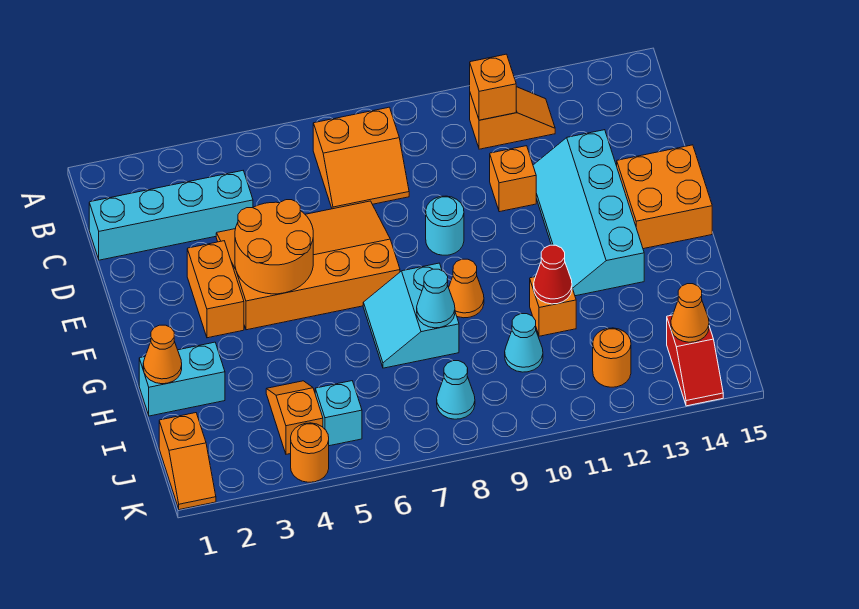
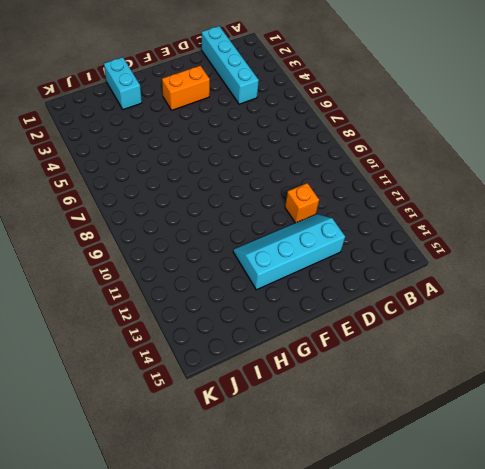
none -> orange 2x2 slope [313,107,409,209]
none -> orange 1x2 slope [470,87,555,149]
none -> orange 3x4 slope [216,201,400,330]

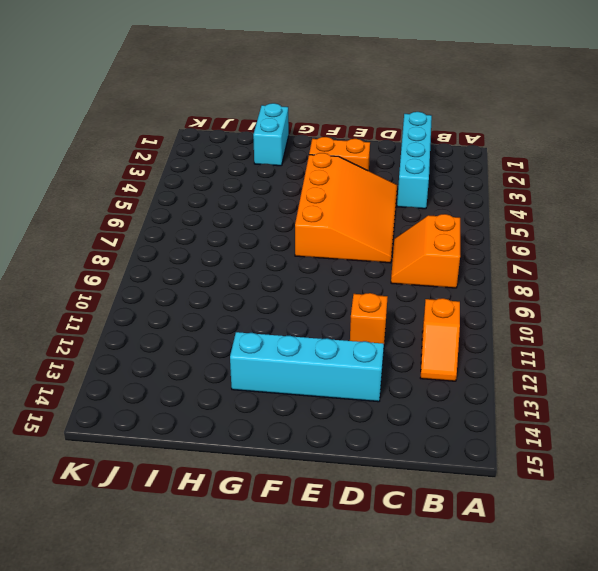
none -> cyan 1x1 round brick [426,196,464,255]
none -> orange 2x2 brick [617,145,712,249]
none -> cyan 2x2 slope [363,263,459,368]

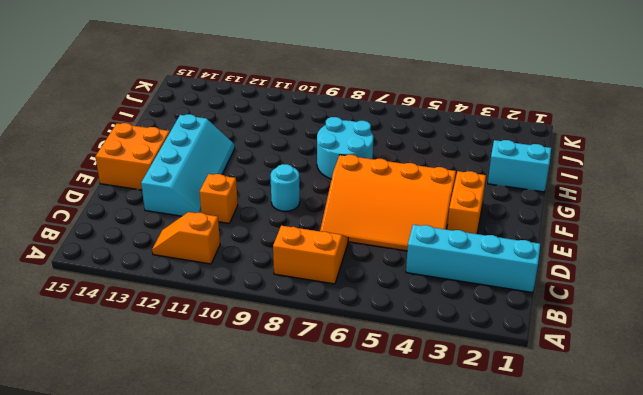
cyan 2x2 round brick [317,117,373,179] -> cyan 2x2 slope [363,263,459,368]
none -> orange 1x1 cone [449,259,484,318]
none -> orange 1x1 brick [530,277,576,336]
none -> orange 1x2 slope [266,381,323,454]

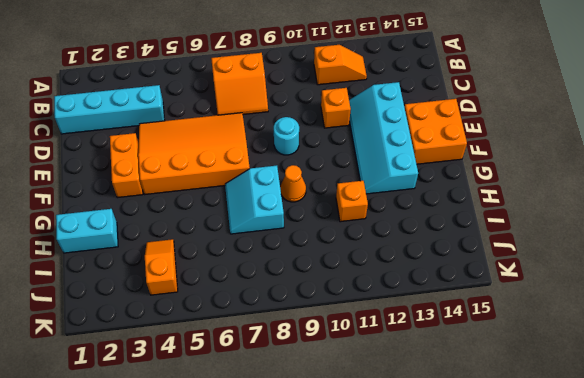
none -> cyan 1x1 cone [505,314,543,372]
none -> orange 1x2 slope [159,413,216,510]
none -> cyan 1x1 brick [315,381,362,446]

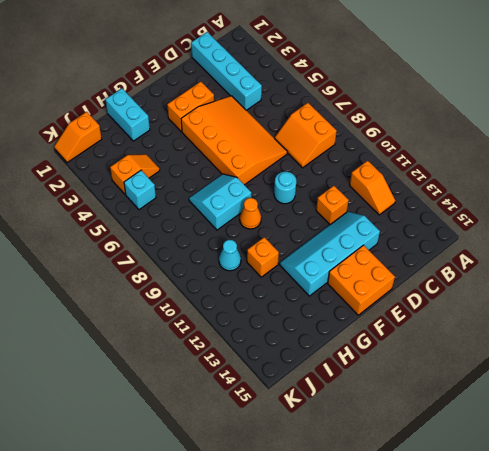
none -> cyan 1x1 cone [437,361,475,419]
none -> orange 1x1 round brick [593,328,631,387]
none -> red 1x2 slope [667,315,723,406]

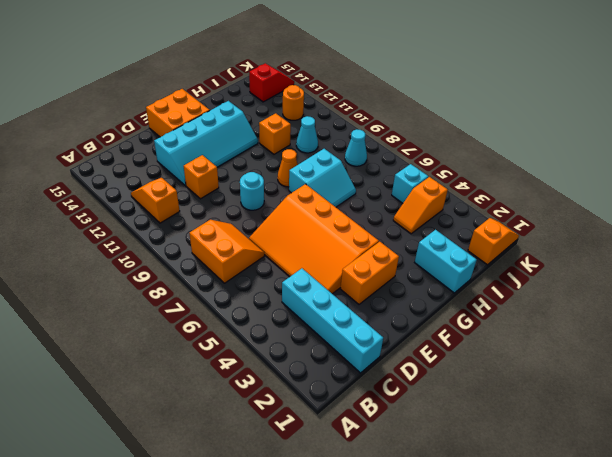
none -> orange 1x1 round brick [291,423,329,482]
none -> orange 1x1 brick [470,54,516,120]
none -> orange 2x2 round brick [235,200,313,294]

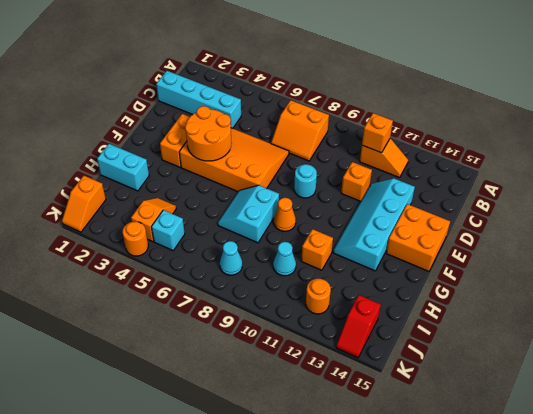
none -> orange 1x1 cone [143,325,182,384]
none -> cyan 1x1 cone [417,269,455,328]
none -> red 1x1 cone [534,245,572,304]

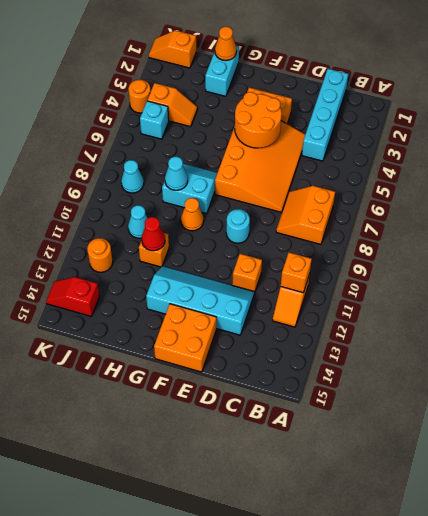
none -> orange 1x1 cone [671,284,709,342]

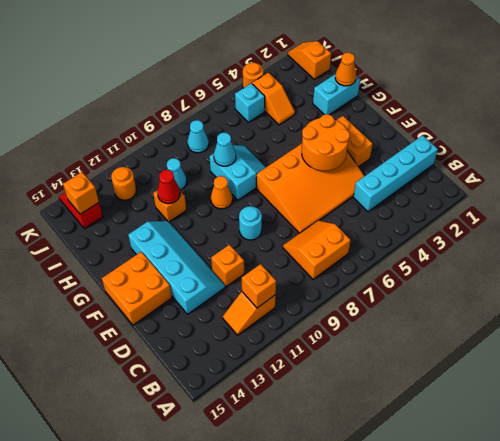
orange 1x1 brick [63,172,99,214] -> orange 1x1 cone [671,284,709,342]

